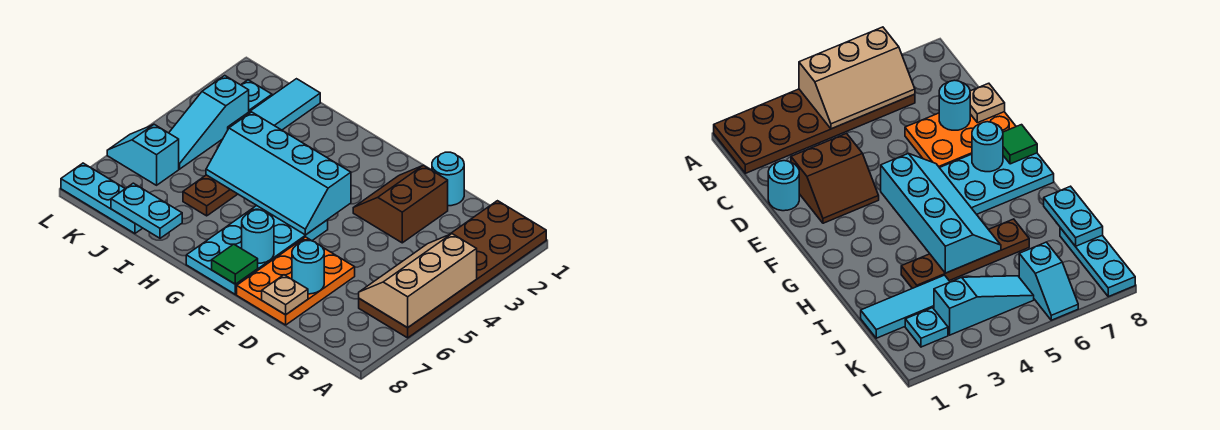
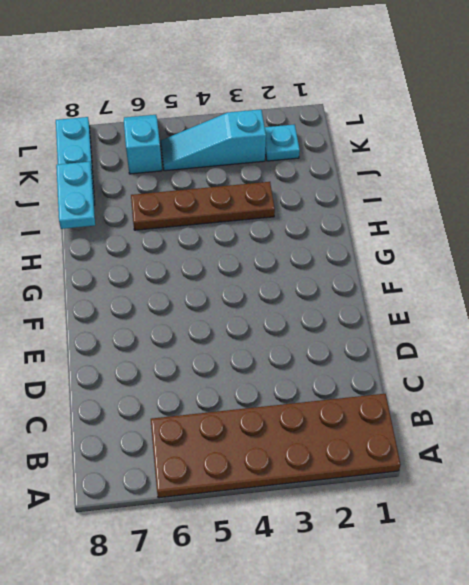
none -> cyan 1x1 round brick [432,152,464,206]
none -> brown 2x2 slope [353,165,448,243]
none -> orange 2x3 plate [237,237,355,325]

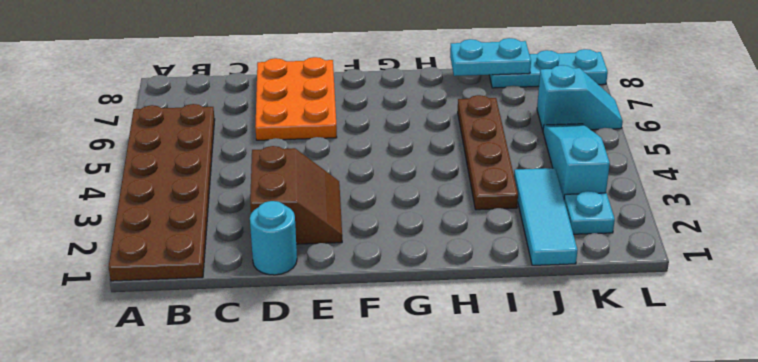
none -> cyan 2x4 plate [186,206,328,294]
none -> tan 2x3 slope [359,234,477,328]
none -> cyan 1x1 round brick [292,241,324,294]

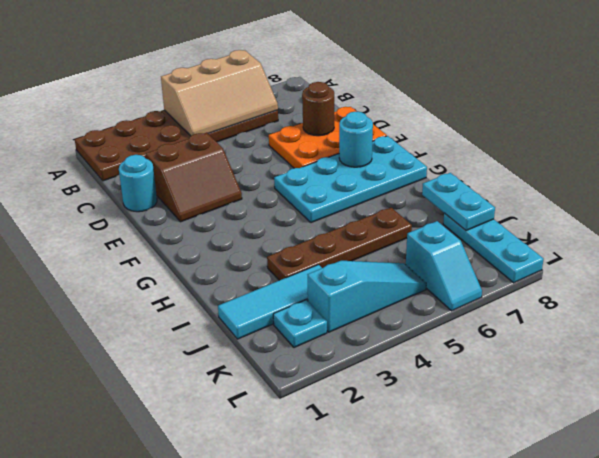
brown 1x1 round brick [302,82,334,136] -> cyan 1x1 round brick [292,241,324,294]
none -> tan 1x1 plate [262,275,308,315]
none -> cyan 2x4 slope [206,112,351,235]
none -> green 1x1 tile [212,244,258,284]

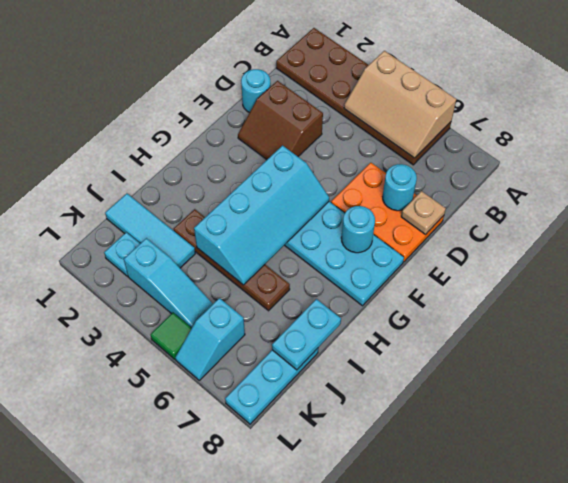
green 1x1 tile [150,313,192,359] -> green 1x1 tile moved to [212,244,258,284]

